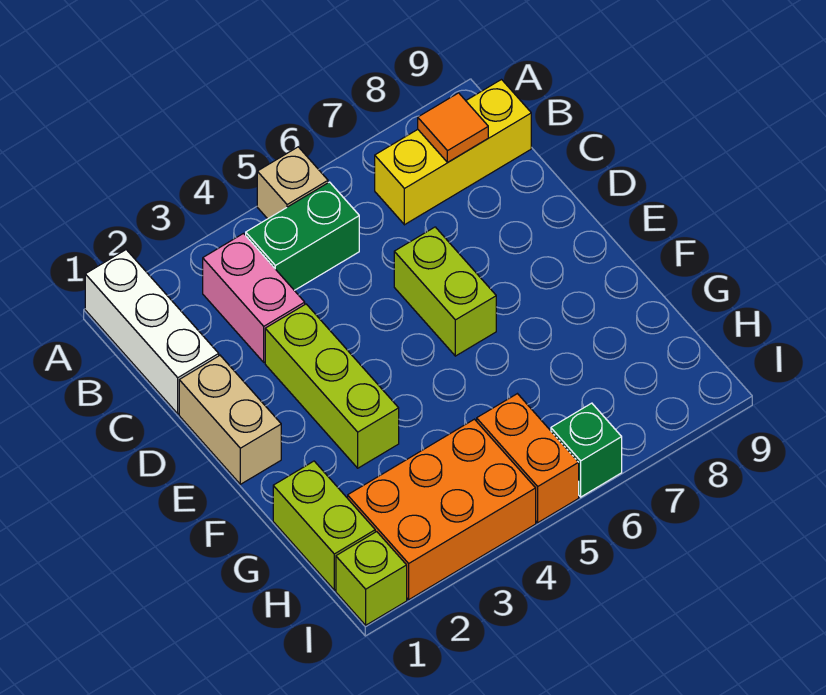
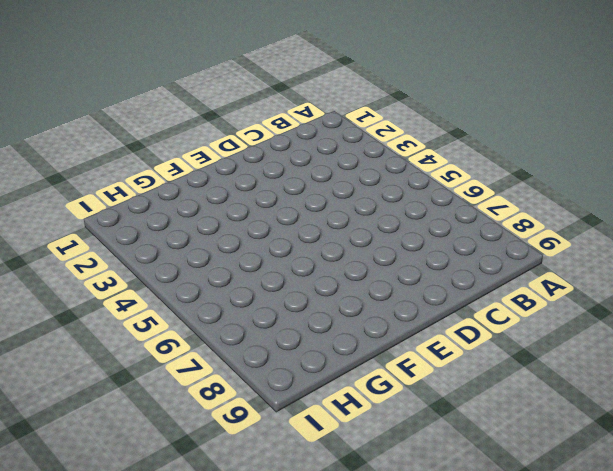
none -> white 1x3 brick [85,250,219,414]
none -> tan 1x1 brick [257,147,328,219]
none -> pink 1x2 brick [203,234,305,362]

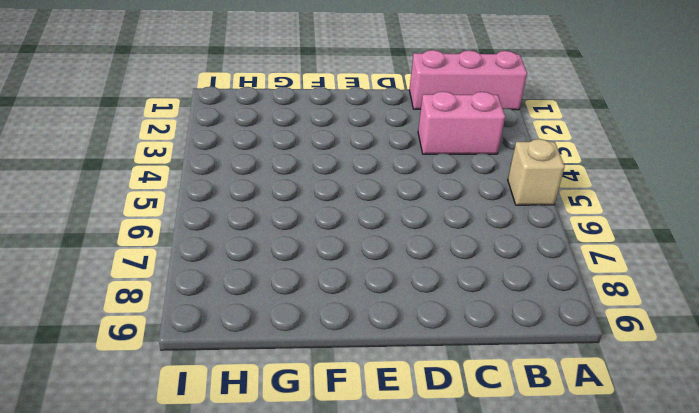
pink 1x3 brick [409,50,527,110] -> white 1x3 brick [85,250,219,414]
none -> green 1x2 brick [246,182,359,290]
none -> yellow 1x3 brick [375,80,531,225]
none -> tan 1x2 brick [179,355,281,484]

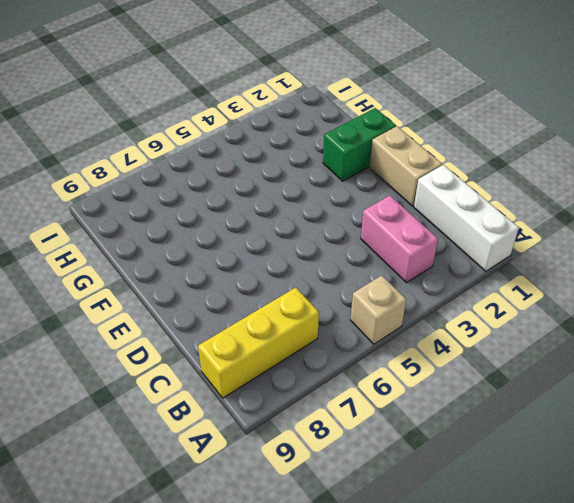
green 1x2 brick [323,108,396,181] -> green 1x2 brick moved to [246,182,359,290]
none -> lime 1x3 brick [265,304,399,468]
none -> lime 1x2 brick [394,227,496,356]
none -> lime 1x2 brick [273,461,375,590]

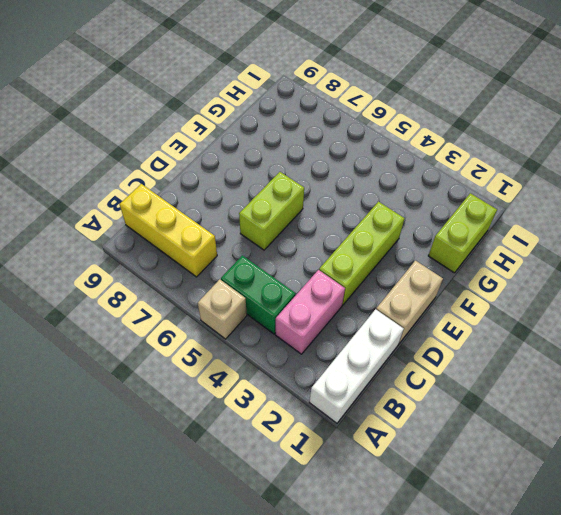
none -> orange 2x3 brick [348,419,536,599]
none -> orange 1x2 brick [477,394,579,523]
none -> lime 1x1 brick [336,532,407,625]

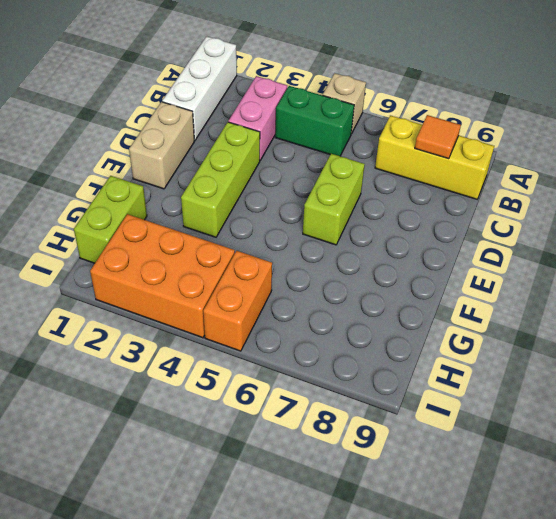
none -> lime 1x1 brick [336,532,407,625]
none -> green 1x1 brick [551,403,622,497]

